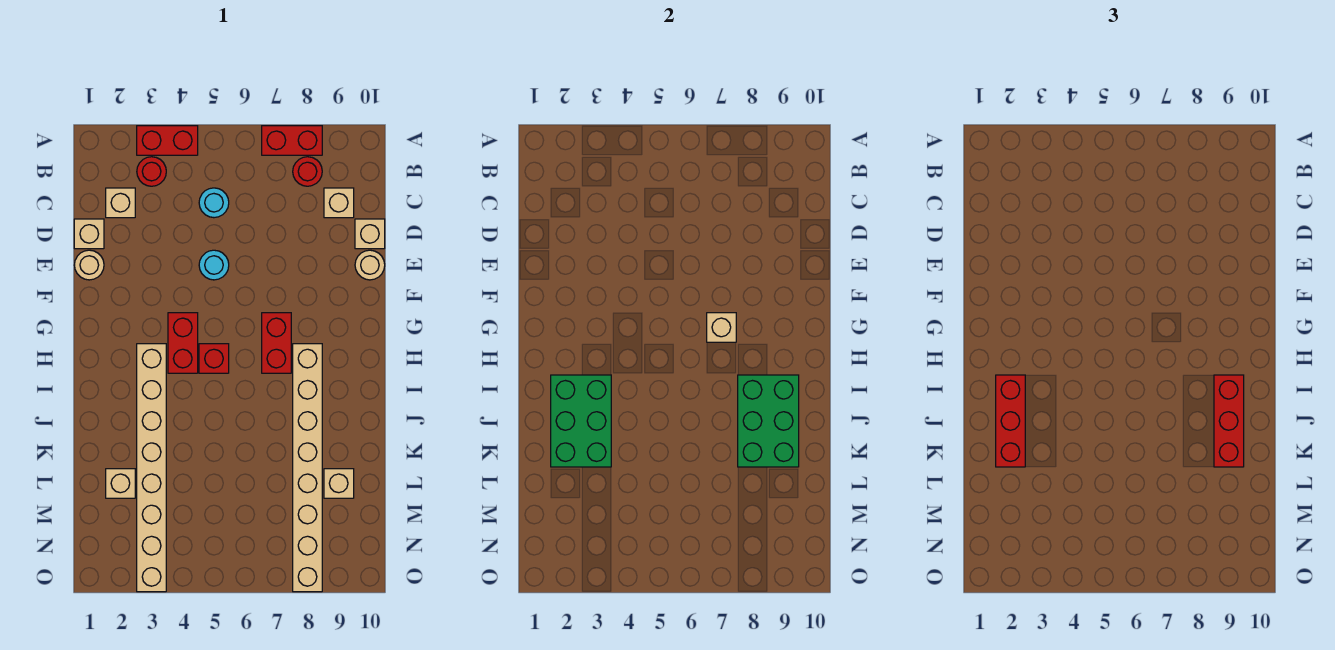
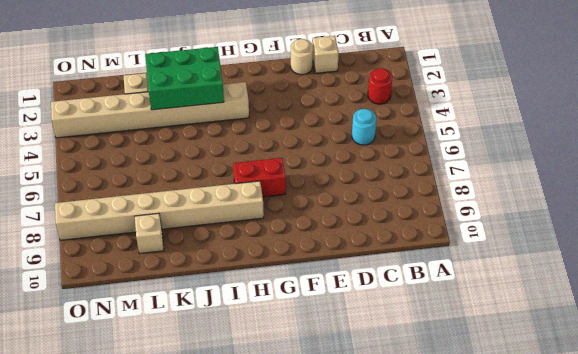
none -> red 1x2 brick [137,126,198,155]
none -> red 1x2 brick [262,126,322,155]
none -> red 1x1 round brick [293,157,322,186]

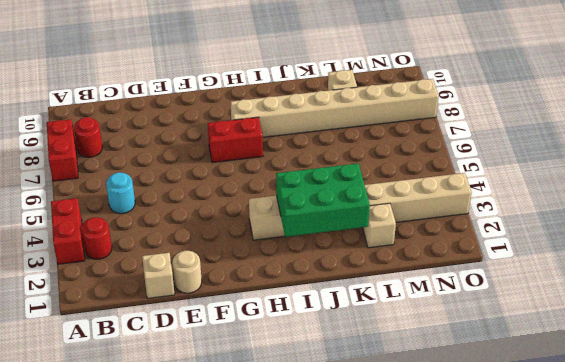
none -> tan 1x1 brick [106,188,135,218]
none -> tan 1x1 brick [324,188,354,218]
none -> tan 1x1 brick [355,219,385,249]

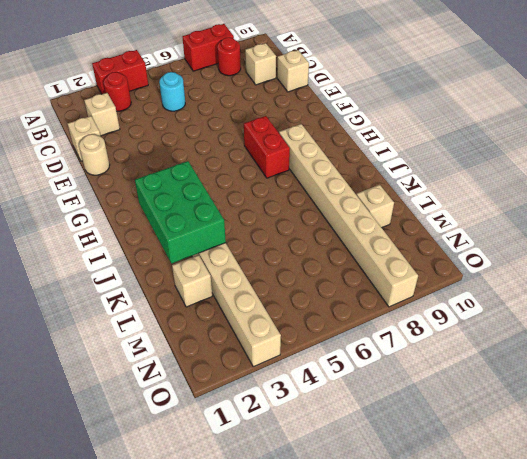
none -> cyan 1x1 round brick [199,250,229,280]
none -> tan 1x1 round brick [355,250,385,280]
none -> red 1x2 brick [168,313,198,373]

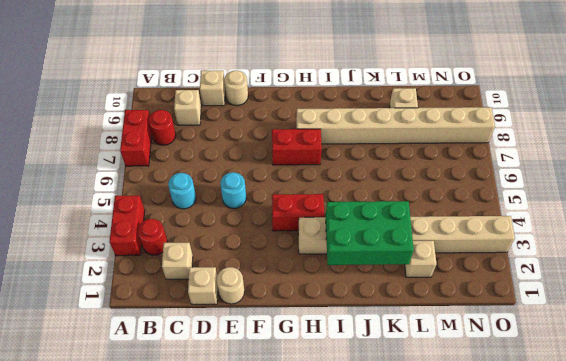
none -> red 1x1 brick [199,344,229,373]
none -> tan 1x1 brick [707,313,736,342]
none -> green 2x3 brick [738,375,799,467]

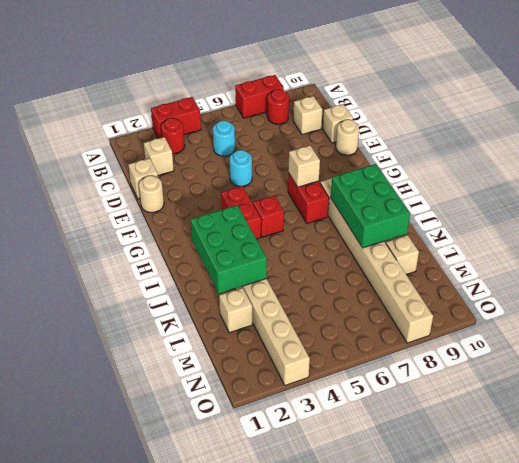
none -> red 1x3 brick [996,375,1025,467]
none -> red 1x3 brick [1214,375,1244,467]

